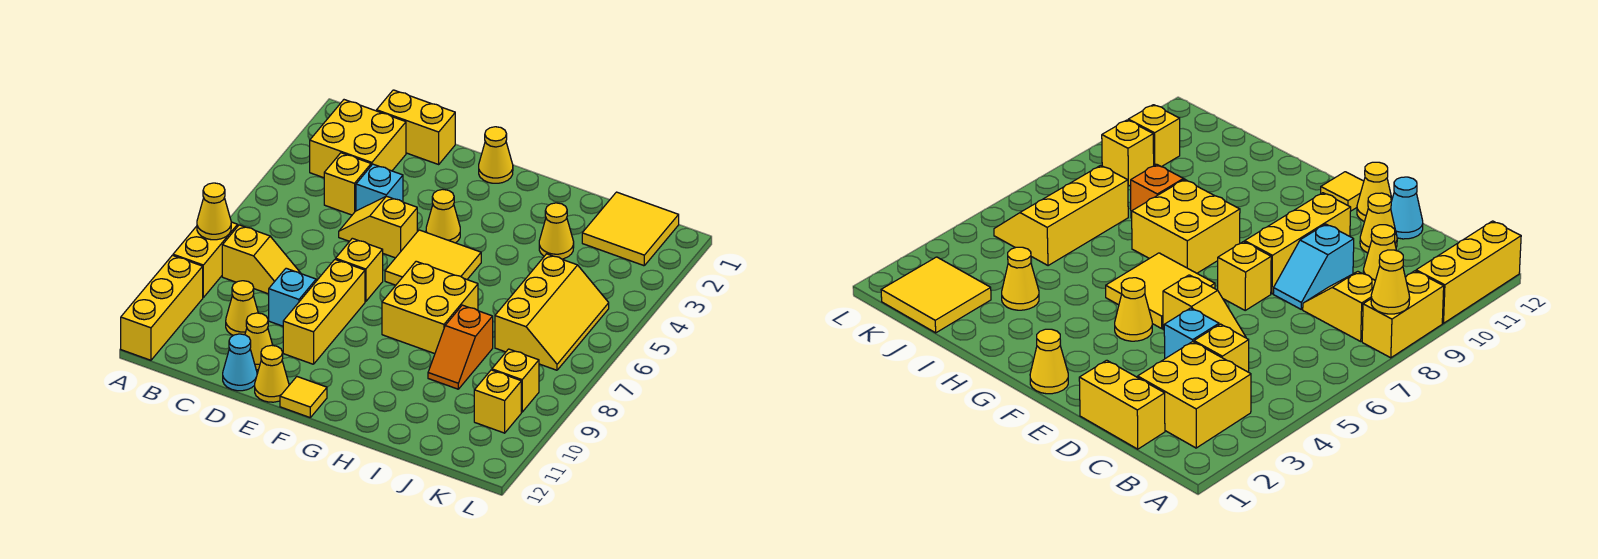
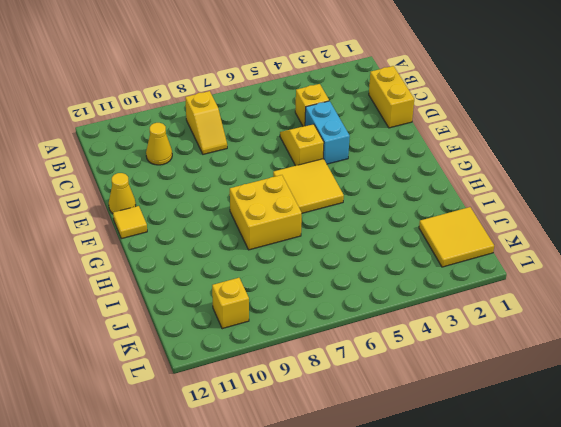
cyan 1x2 brick [305,101,350,164] -> cyan 1x1 brick [356,164,403,211]
none -> yellow 1x2 brick [173,222,238,297]
none -> yellow 1x3 brick [121,255,203,360]
none -> yellow 2x2 brick [310,100,406,178]

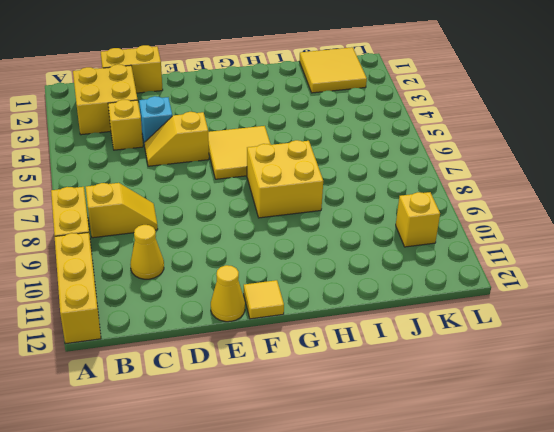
none -> cyan 1x2 slope [269,268,317,326]
none -> yellow 1x1 cone [245,313,273,370]
none -> cyan 1x1 cone [223,334,257,391]

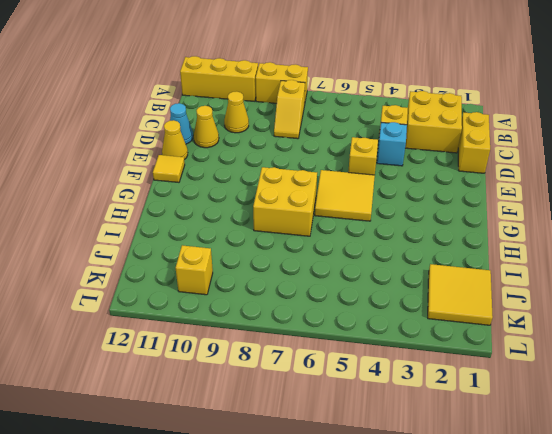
none -> cyan 1x2 slope [269,268,317,326]
none -> yellow 1x1 brick [336,238,383,302]
none -> yellow 1x3 brick [283,259,365,364]

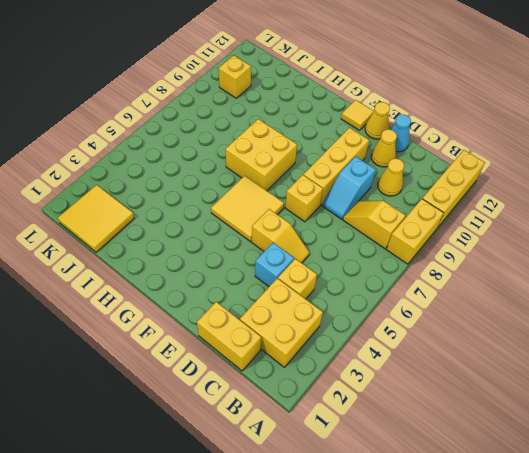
none -> yellow 1x1 cone [479,127,513,183]
none -> yellow 1x1 cone [426,190,460,243]
none -> yellow 1x1 cone [539,203,574,259]

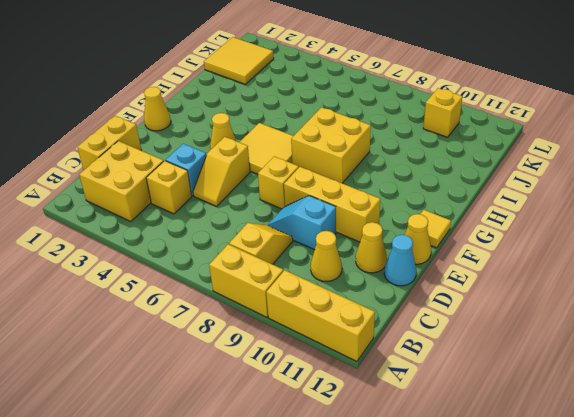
none -> yellow 1x1 cone [539,203,574,259]
none -> orange 1x2 slope [428,305,493,389]
none -> yellow 2x3 slope [495,254,609,370]

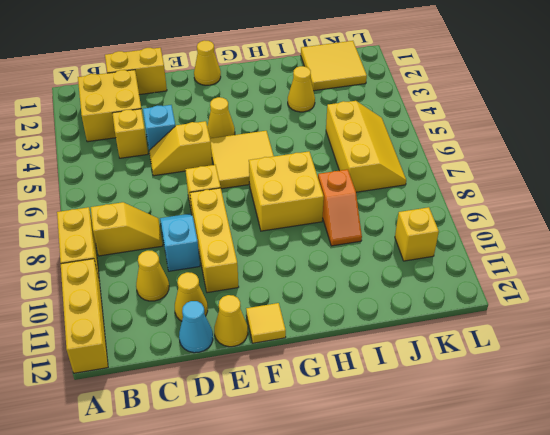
none -> yellow 1x1 brick [492,349,539,412]
none -> yellow 1x1 cone [197,183,231,240]

